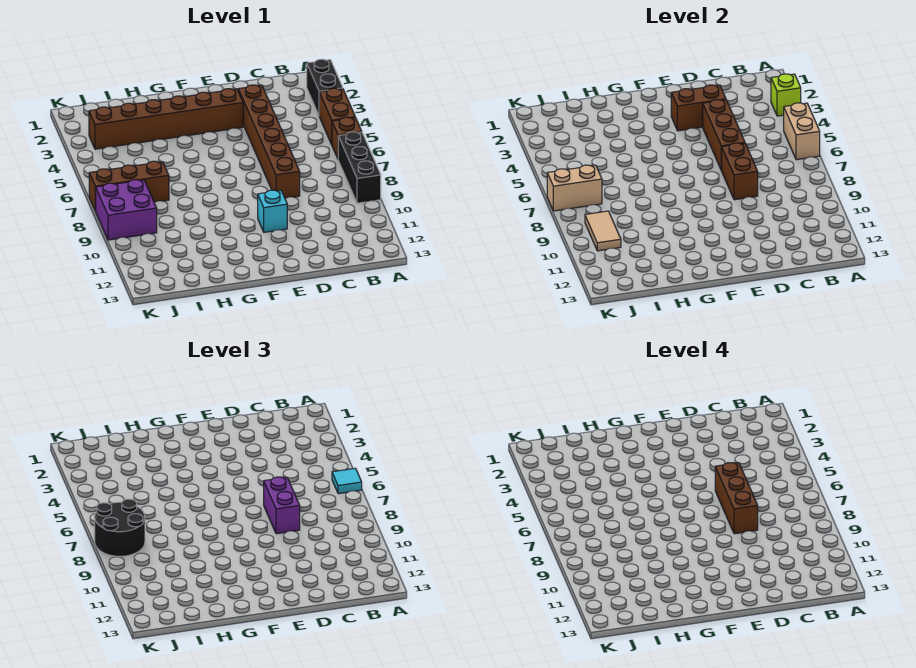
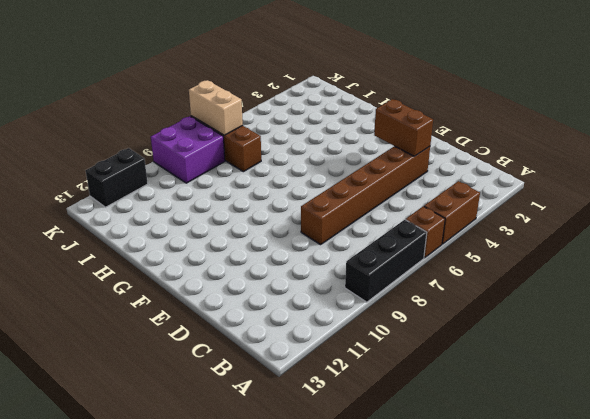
black 1x2 brick [86,148,148,207] -> black 1x2 brick moved to [307,59,343,115]
none -> brown 1x6 brick [89,89,243,149]
none -> cyan 1x1 brick [258,190,287,232]
none -> lime 1x1 brick [771,74,801,116]

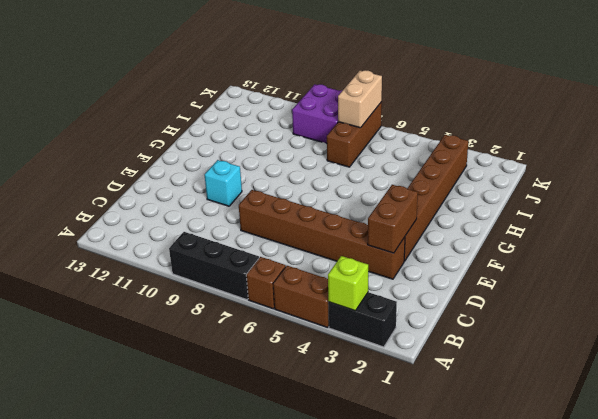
none -> tan 1x2 brick [784,103,820,160]
none -> brown 1x3 brick [703,100,745,170]
none -> brown 1x2 brick [721,143,758,200]

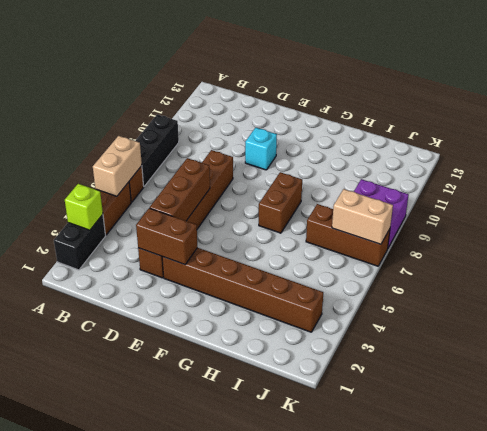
brown 1x2 brick [259,172,302,233] -> brown 1x2 brick moved to [721,143,758,200]
none -> tan 1x2 tile [585,211,621,251]
none -> cyan 1x1 tile [332,468,362,494]
none -> purple 1x2 brick [264,477,300,534]

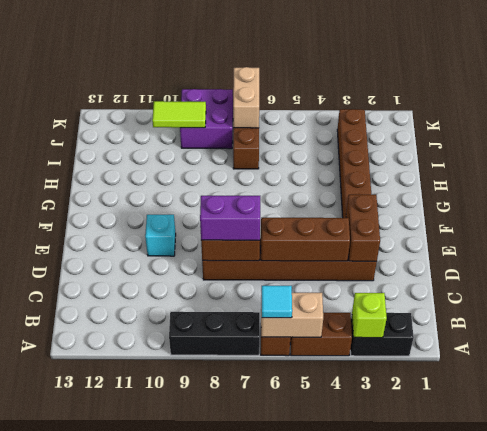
lime 1x2 tile [152,101,206,128] -> tan 1x2 tile [585,211,621,251]
none -> black 2x2 round brick [95,499,145,556]
none -> brown 1x3 brick [715,463,758,534]

